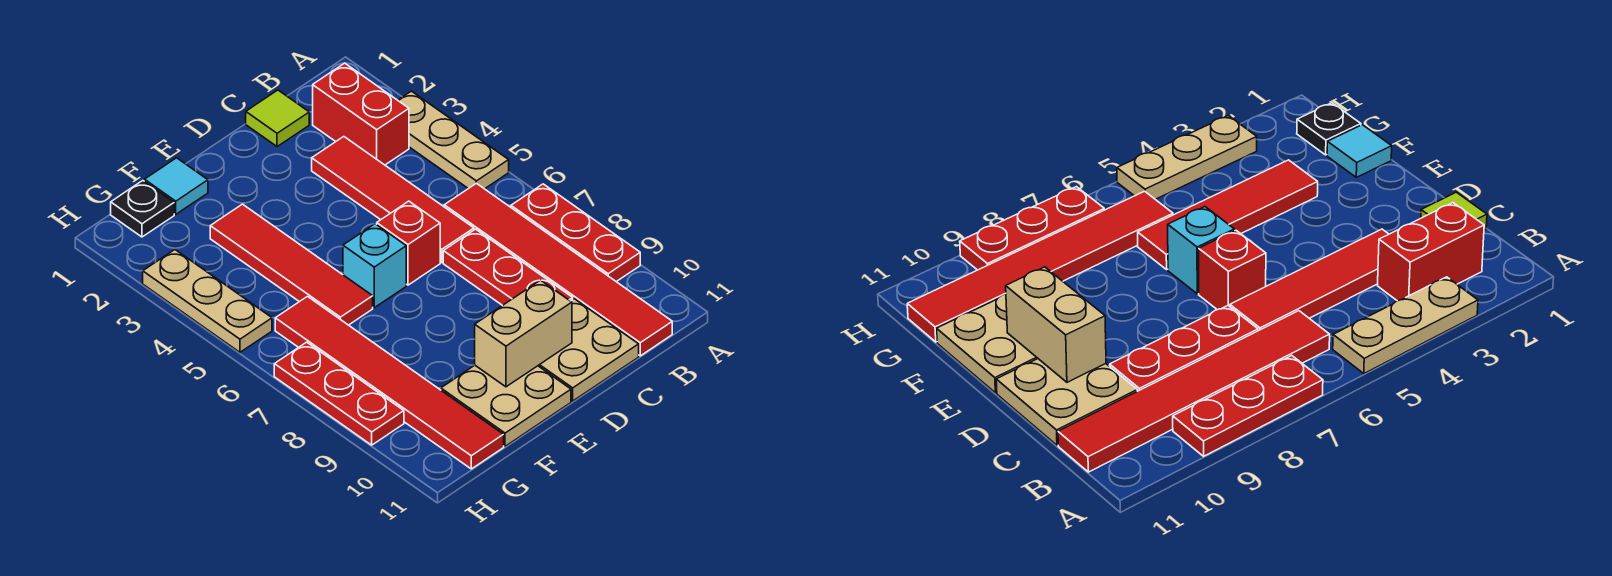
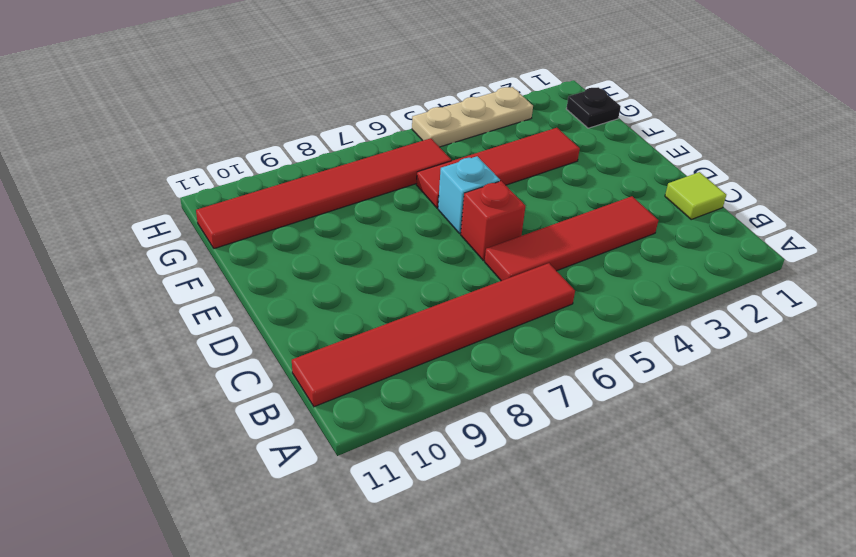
none -> tan 1x3 plate [398,91,509,189]
none -> red 1x3 plate [511,184,640,282]
none -> red 1x2 brick [313,63,409,165]

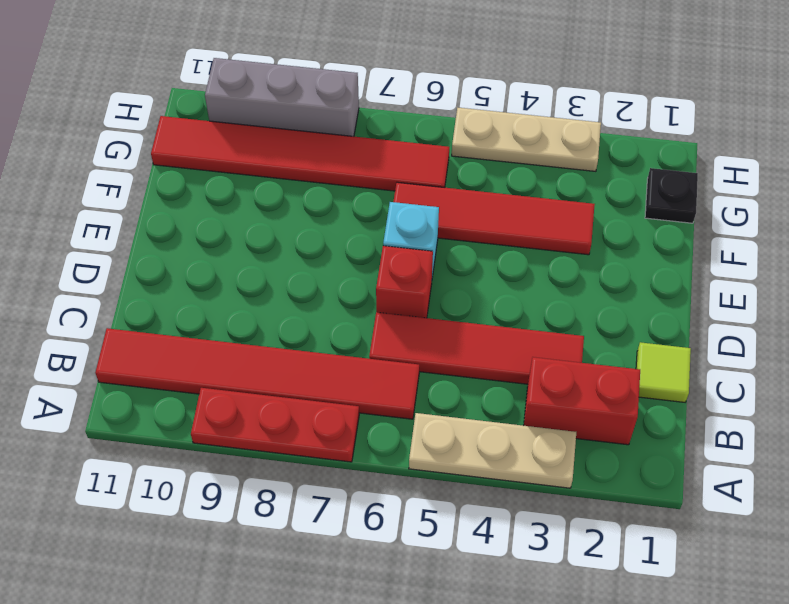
grey 1x3 brick [205,58,359,136] -> red 1x3 plate [274,342,404,445]
none -> red 1x3 plate [443,229,573,306]
none -> tan 2x2 plate [538,299,639,401]
none -> tan 2x2 plate [441,365,571,446]

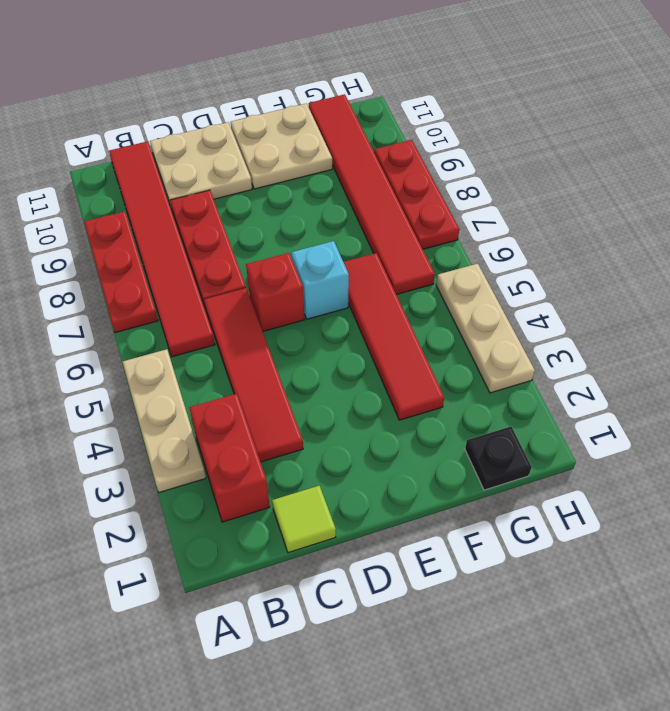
none -> cyan 1x1 tile [144,158,208,214]
none -> tan 1x2 brick [475,280,572,387]

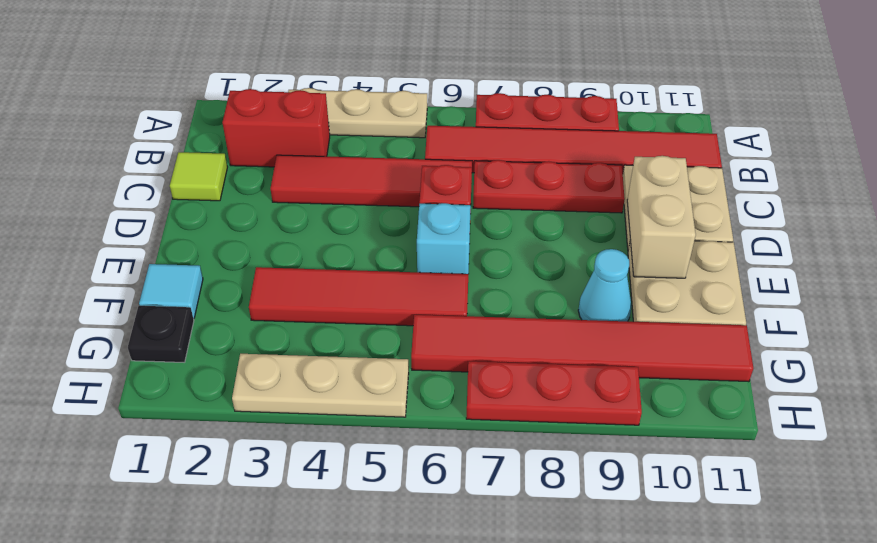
cyan 1x1 cone [578,249,631,321] -> none

